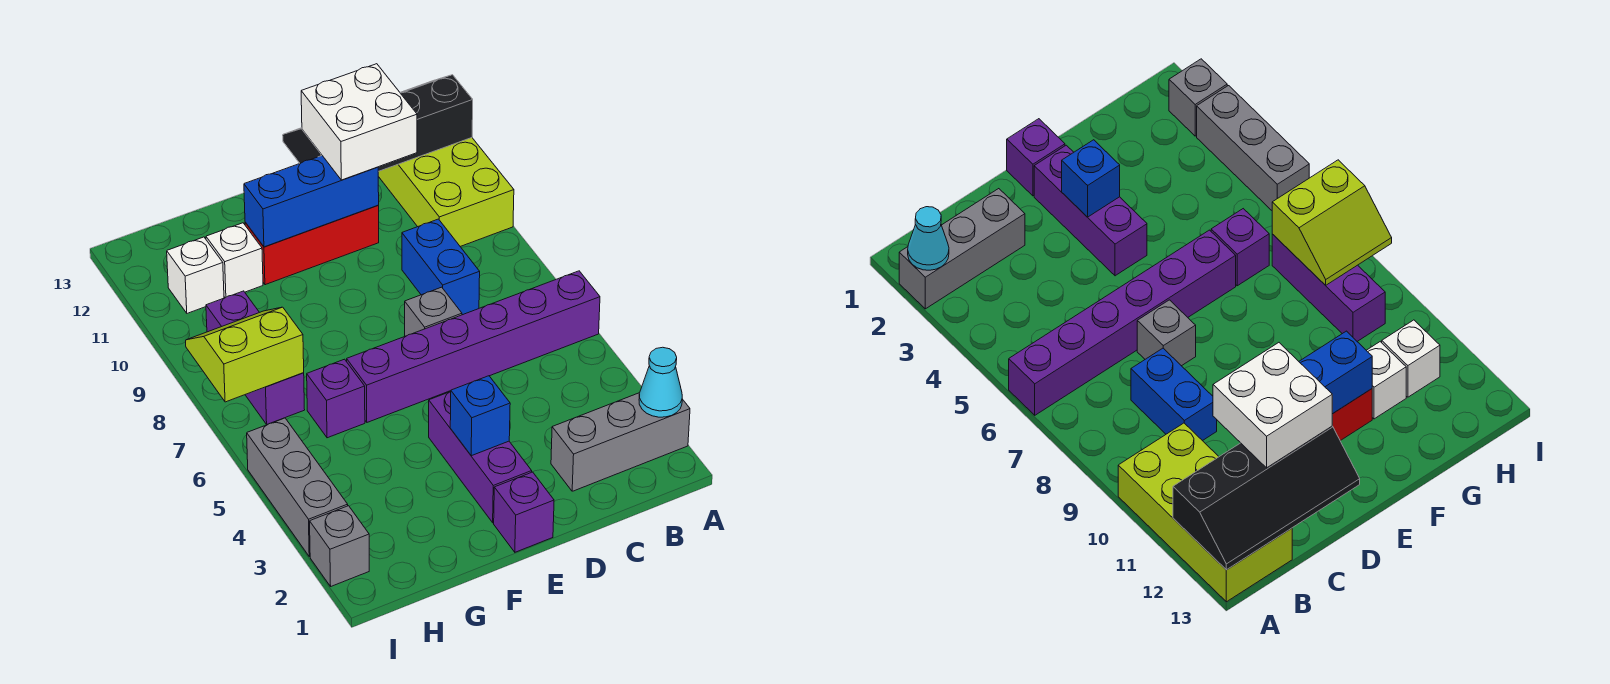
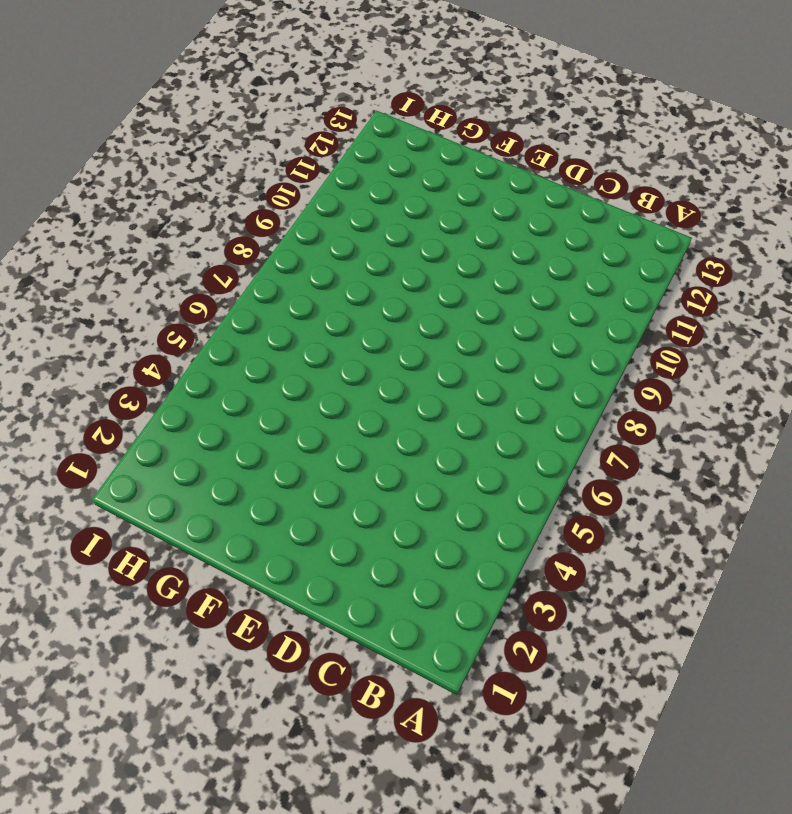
none -> grey 1x3 brick [551,393,690,491]
none -> purple 1x6 brick [346,271,600,422]
none -> lime 2x4 brick [378,138,514,247]

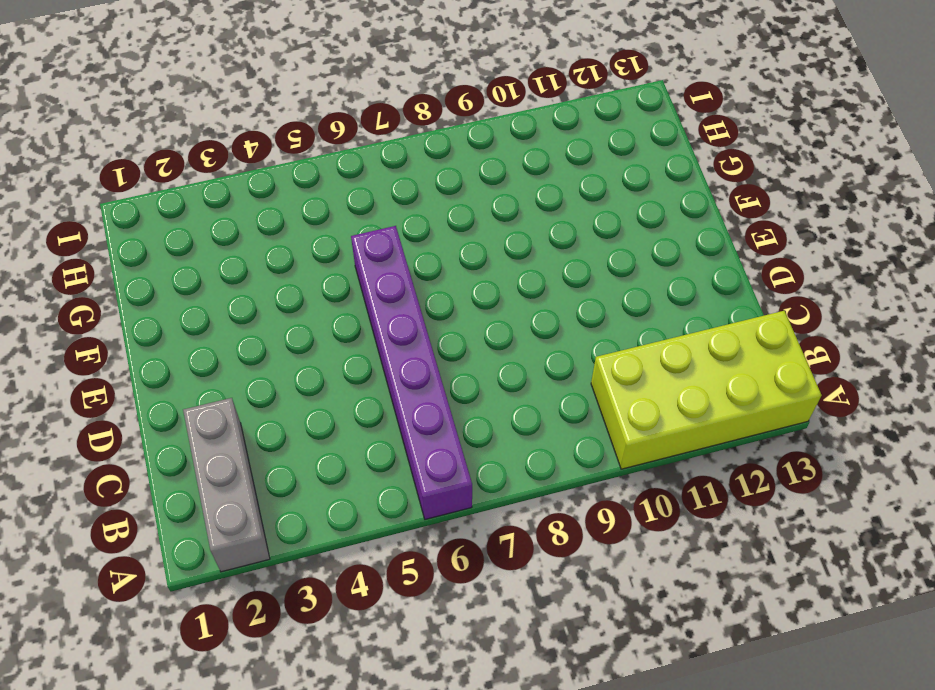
none -> blue 1x2 brick [402,219,480,315]
none -> grey 1x1 brick [405,287,462,336]
none -> red 1x3 brick [245,205,379,285]

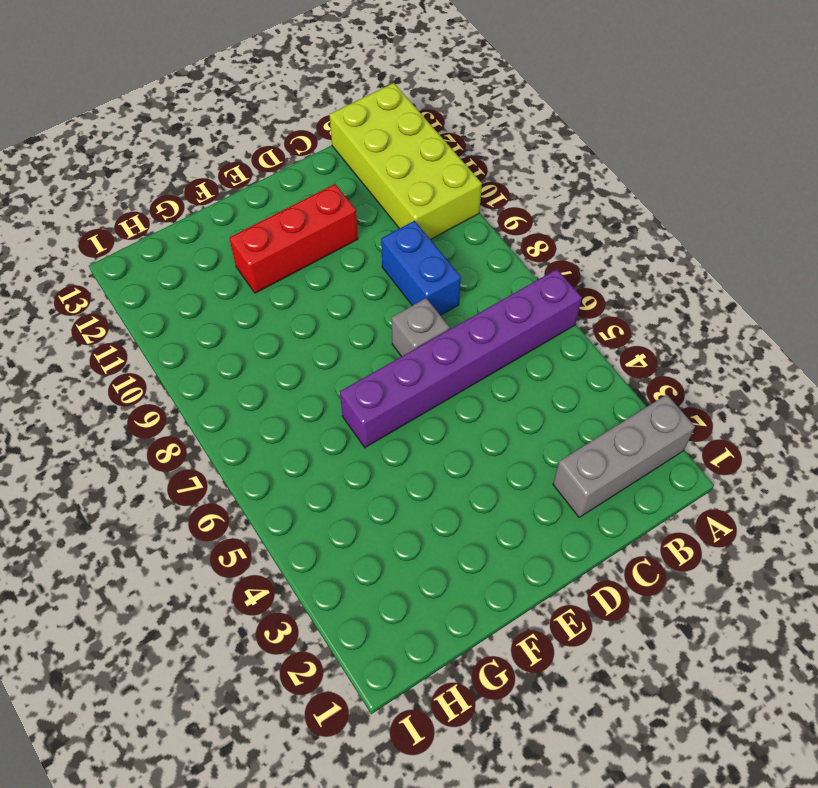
none -> purple 1x1 brick [494,472,554,552]
none -> purple 1x3 brick [429,392,532,523]
none -> purple 1x1 brick [307,359,365,438]

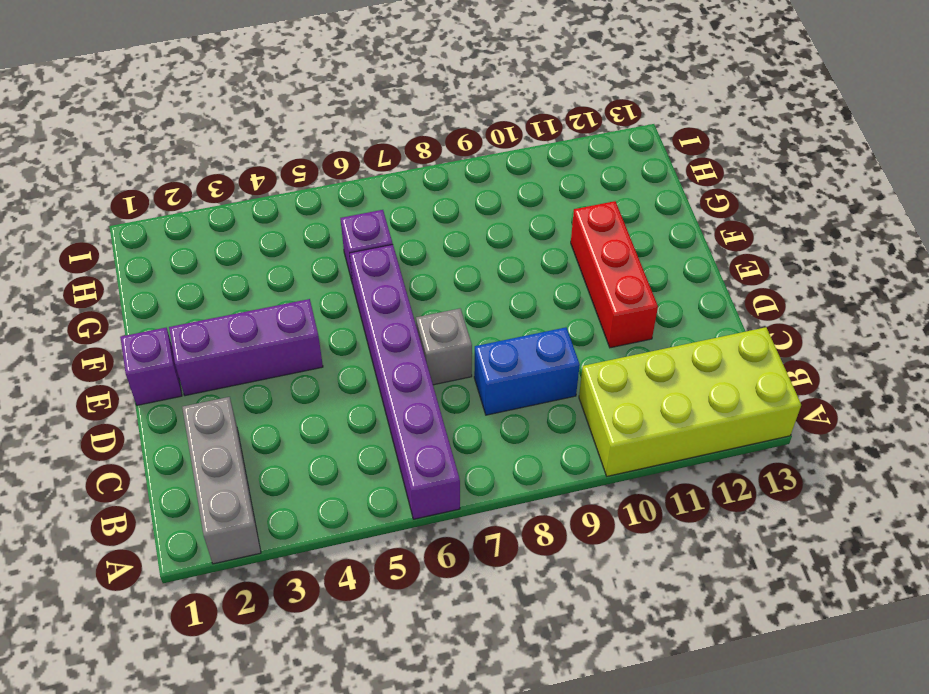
none -> white 1x1 brick [206,223,263,298]
none -> purple 1x3 brick [206,291,305,424]
none -> white 1x1 brick [167,237,224,313]

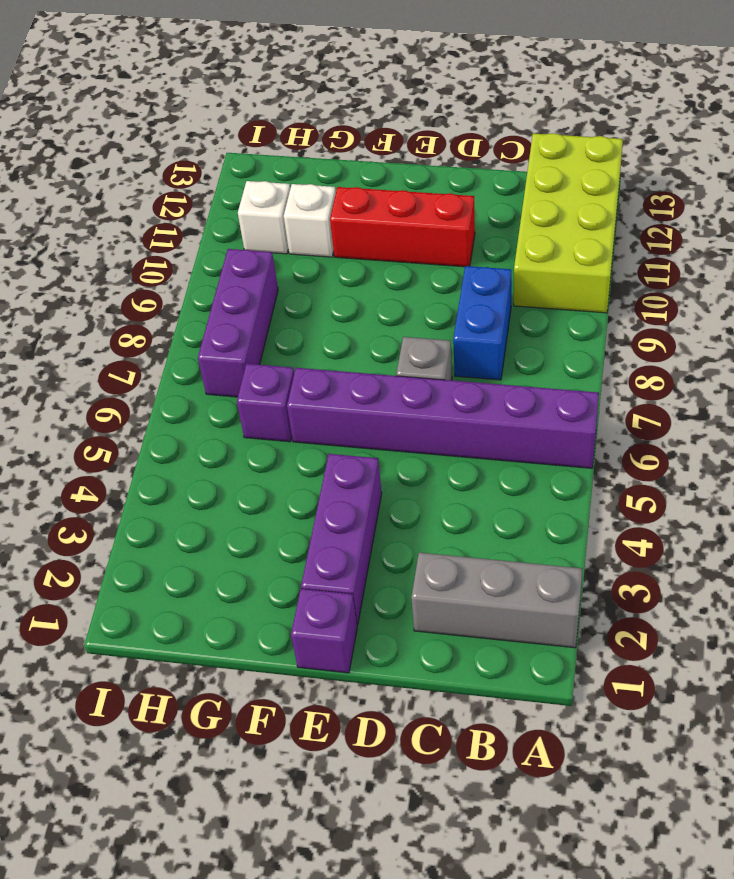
none -> grey 1x1 brick [310,506,369,586]
none -> grey 1x3 brick [247,418,348,556]
none -> cyan 1x1 cone [639,347,682,417]

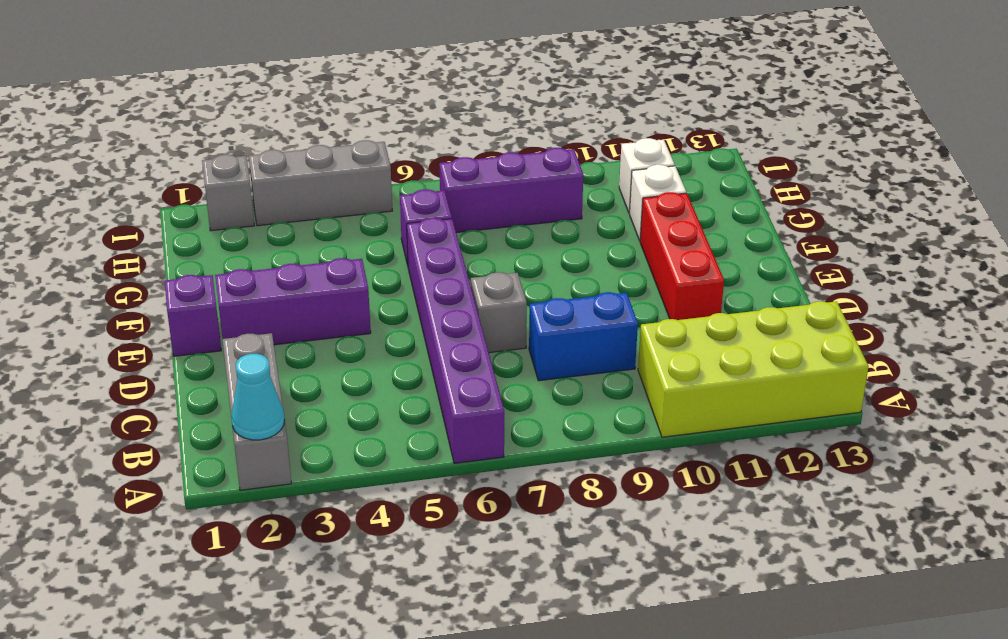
none -> black 2x4 slope [283,75,473,171]
none -> blue 1x3 brick [244,156,379,247]
none -> blue 1x1 brick [450,376,510,456]

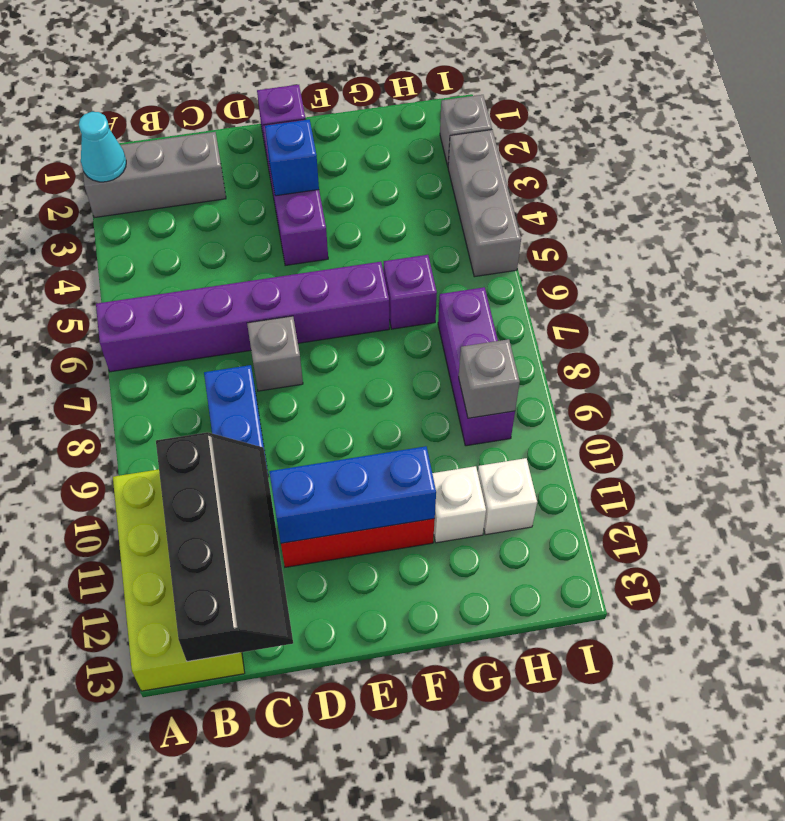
black 2x4 slope [156,432,293,662] -> black 2x4 slope turned to [283,75,473,171]
grey 1x1 brick [459,339,520,418] -> none
none -> lime 2x2 slope [186,307,304,402]
none -> white 2x2 brick [301,64,417,180]

